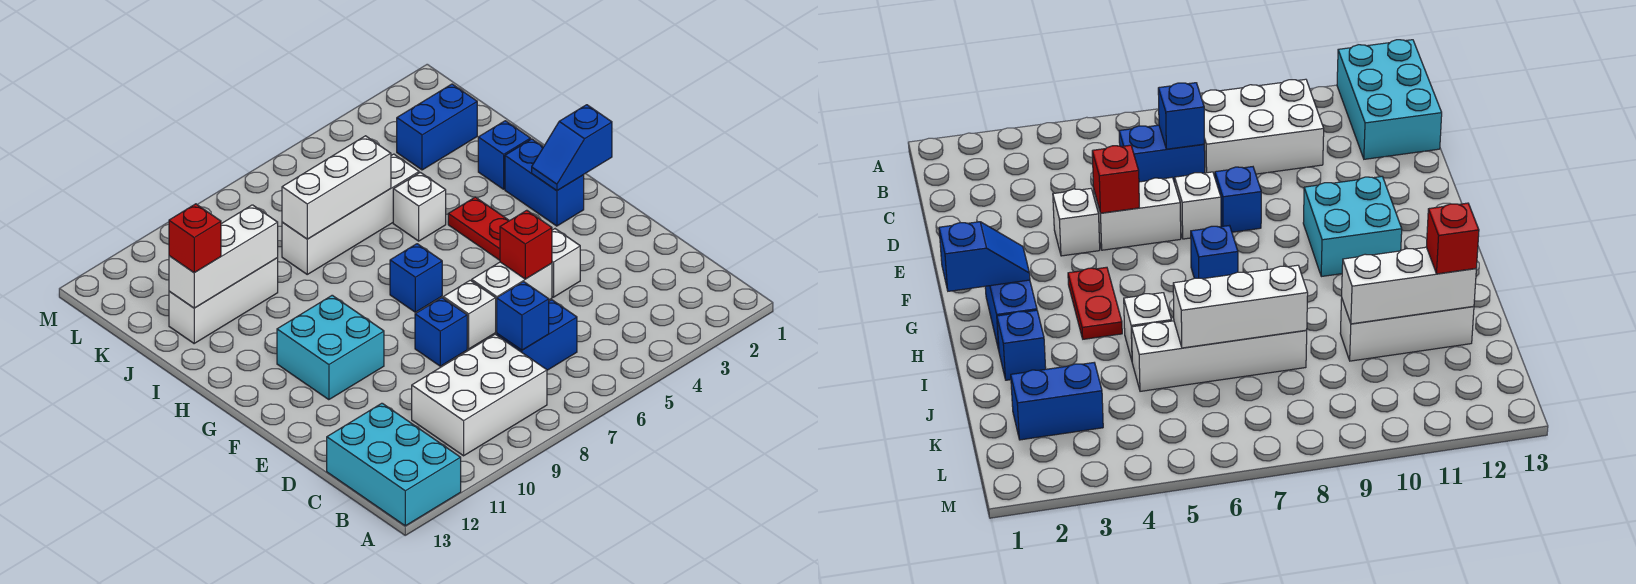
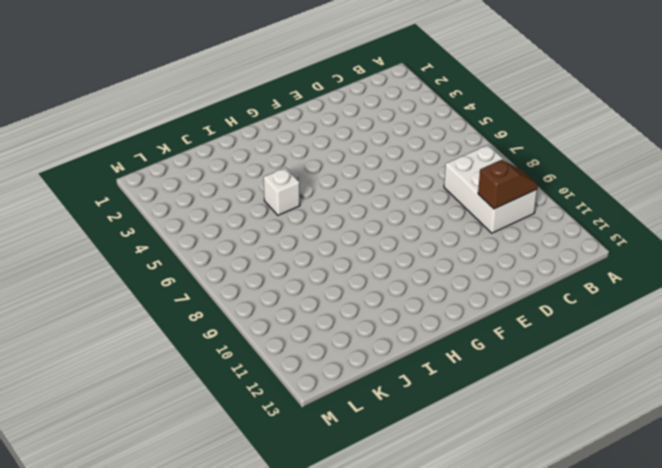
brown 1x2 slope [478,160,538,209] -> none
none -> cyan 2x3 brick [327,403,461,526]
none -> blue 1x2 brick [497,300,577,370]
none -> white 1x1 brick [552,229,580,297]

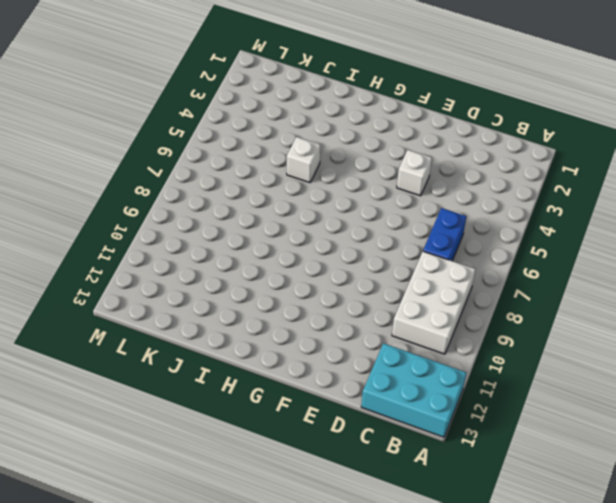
none -> white 1x2 brick [472,262,552,332]
none -> white 1x1 brick [443,280,496,349]
none -> blue 1x1 brick [415,298,467,366]

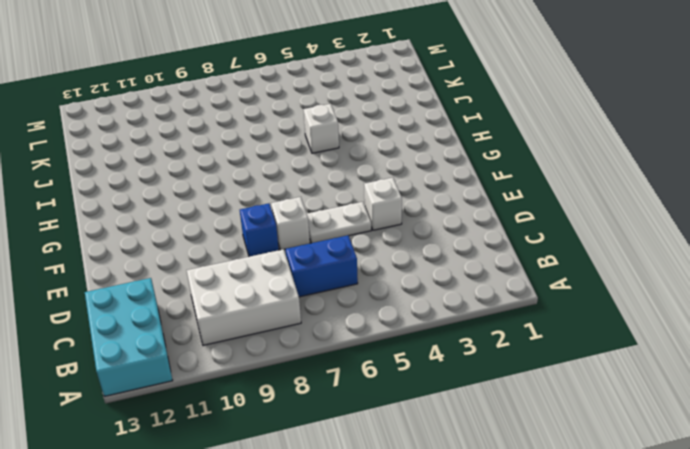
white 1x2 plate [307,202,371,243] -> white 1x2 brick [472,262,552,332]
none -> cyan 2x2 brick [277,295,384,400]
none -> blue 1x2 brick [505,139,584,226]
none -> red 1x2 plate [448,197,509,260]

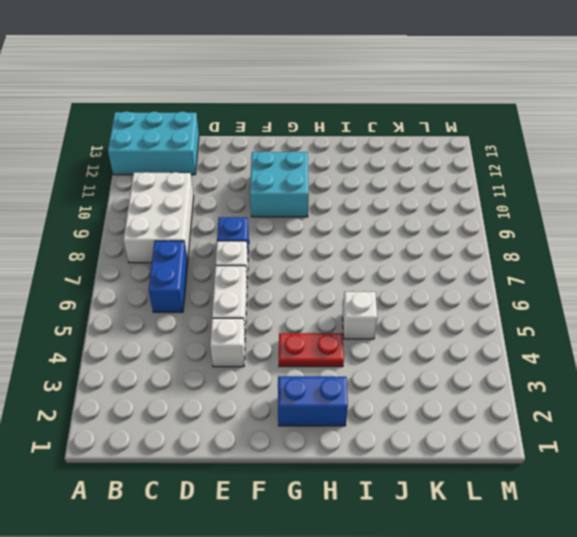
none -> blue 1x1 brick [390,244,442,312]
none -> blue 1x1 brick [478,121,531,189]
none -> white 1x4 brick [282,154,419,274]

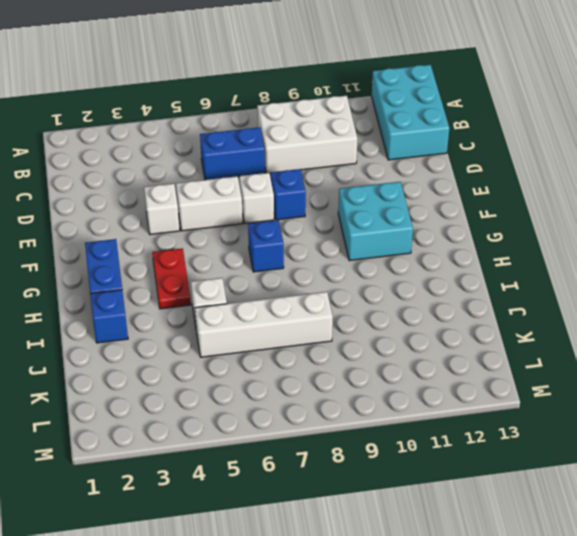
none -> white 1x3 brick [169,258,278,343]
none -> blue 1x2 brick [397,84,477,170]
none -> blue 1x1 brick [497,282,549,350]

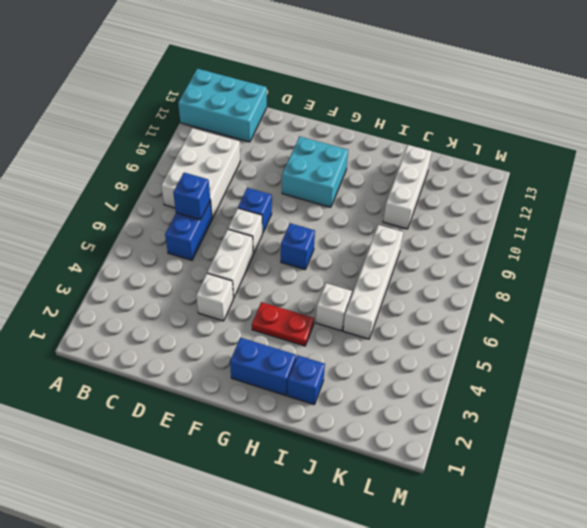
none -> blue 1x2 brick [397,84,477,170]
none -> red 1x1 brick [500,210,552,279]
none -> blue 1x2 slope [532,105,612,191]

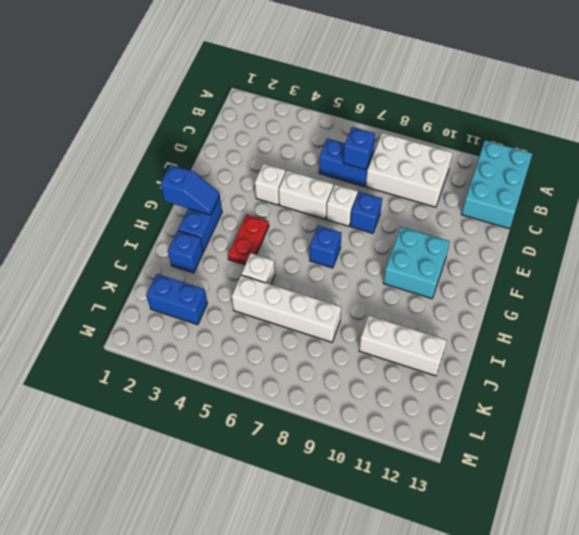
none -> red 1x1 brick [500,210,552,279]
none -> white 1x3 brick [282,136,391,239]
none -> white 1x3 brick [169,205,278,308]

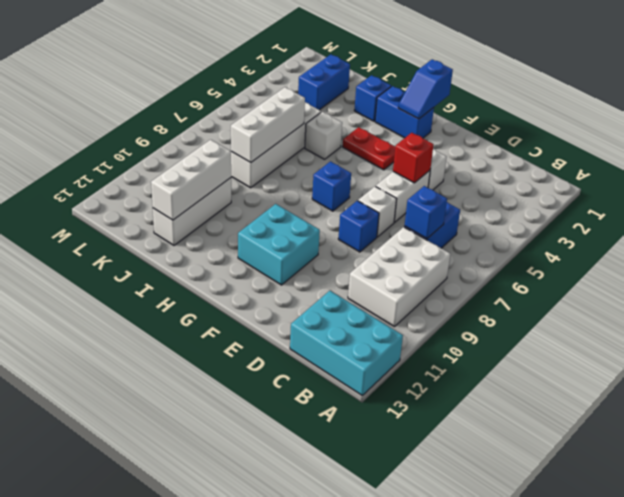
none -> red 1x1 brick [169,204,221,273]

